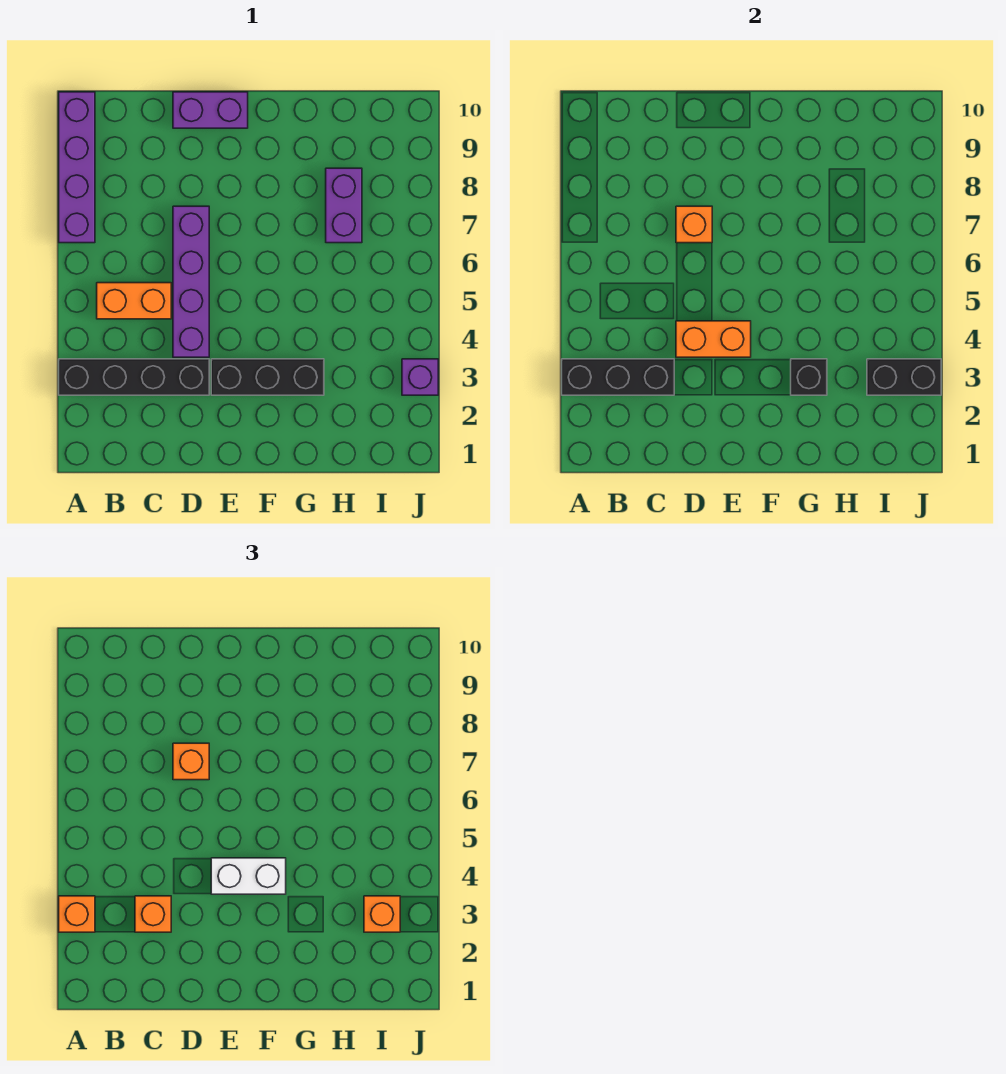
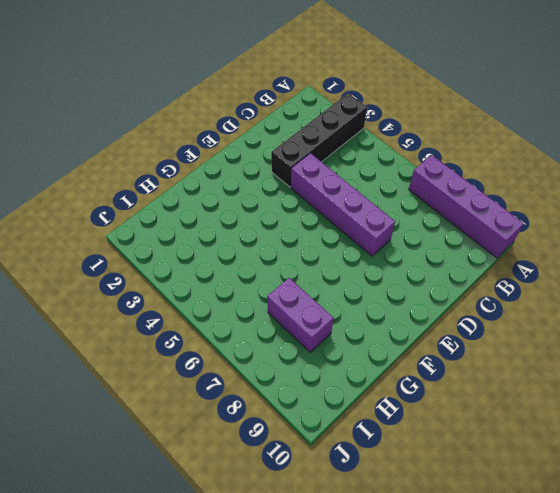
none -> orange 1x2 brick [97,283,171,319]
none -> purple 1x2 brick [173,92,248,128]
none -> black 1x3 brick [211,359,324,395]

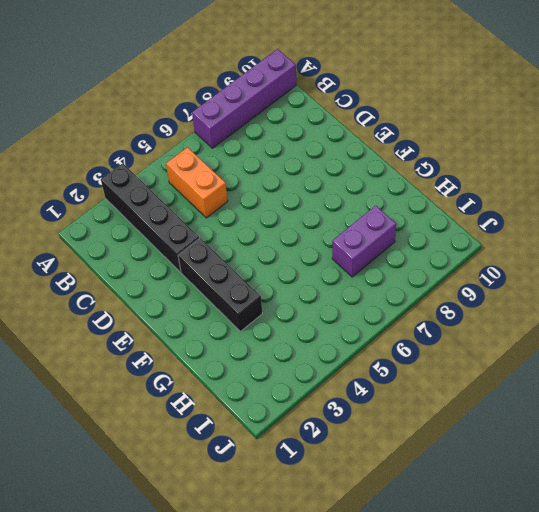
none -> purple 1x4 brick [173,206,209,357]
none -> purple 1x2 brick [173,92,248,128]
none -> purple 1x1 brick [402,359,438,395]

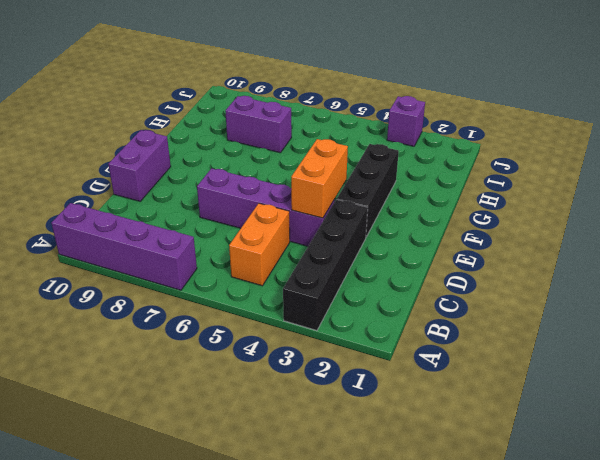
none -> black 1x3 brick [562,359,674,395]
none -> orange 1x1 brick [676,206,712,243]
none -> black 1x1 brick [791,359,827,395]

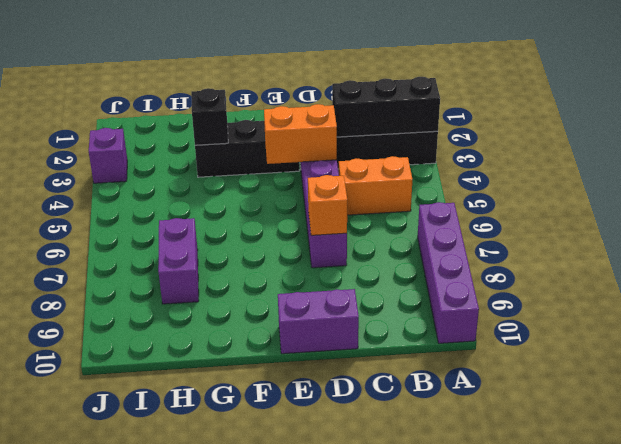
none -> black 1x2 brick [867,359,941,395]
none -> orange 1x1 brick [59,896,95,932]
none -> orange 1x1 brick [135,896,171,932]

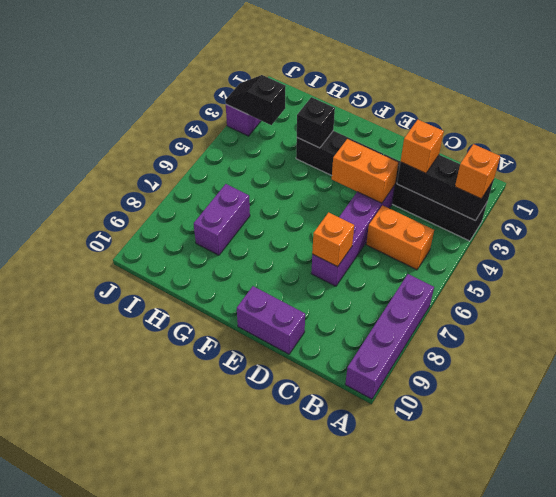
black 1x2 slope [225,75,286,125] -> black 1x2 brick [867,359,941,395]
none -> orange 1x1 brick [173,743,209,780]
none -> white 1x2 brick [211,858,286,894]
none -> orange 1x1 brick [364,896,400,932]

